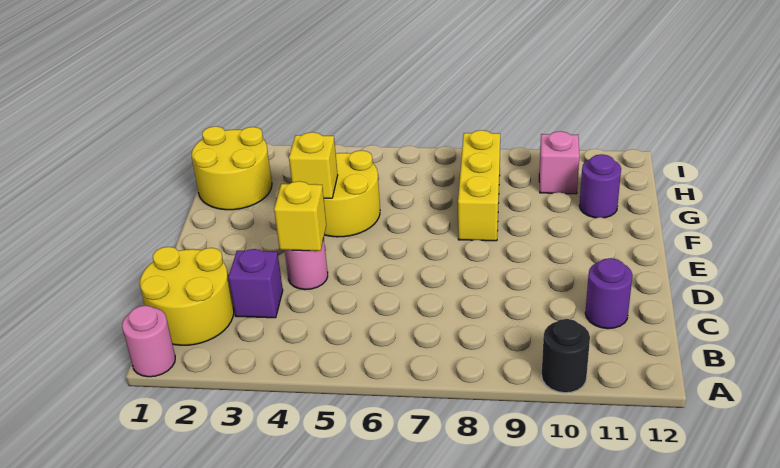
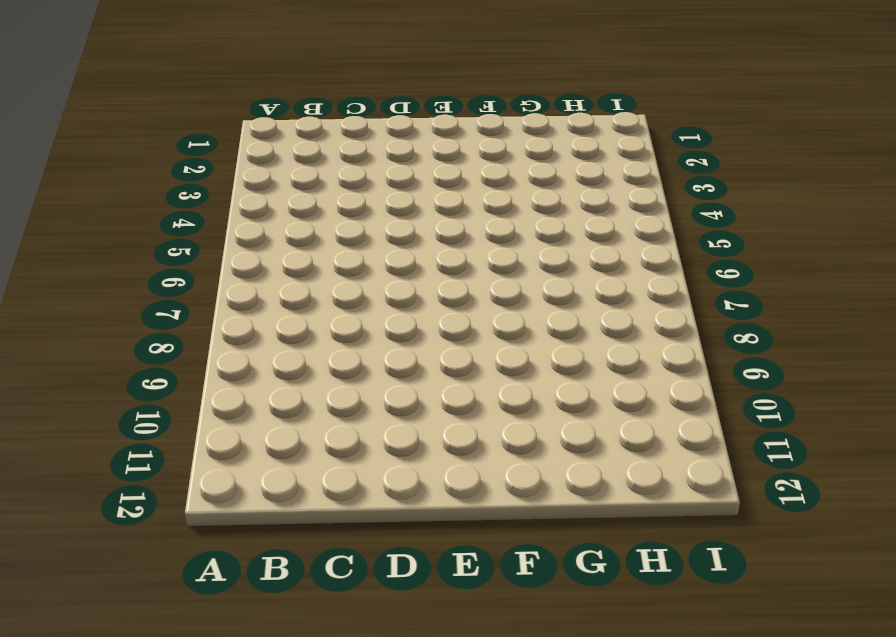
none -> pink 1x1 round brick [122,306,175,377]
none -> black 1x1 round brick [542,319,590,393]
none -> yellow 2x2 round brick [140,247,234,345]

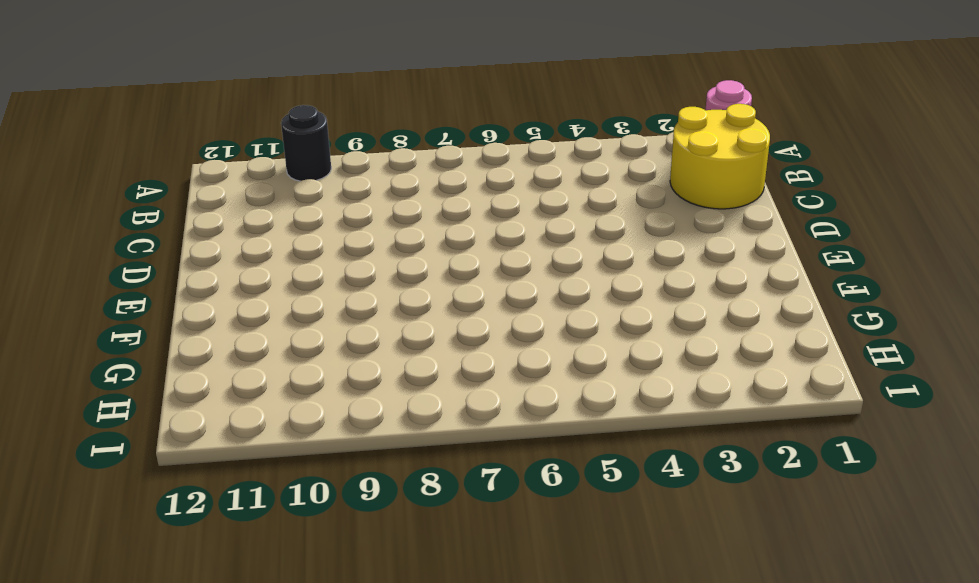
none -> purple 1x1 brick [228,249,283,318]
none -> purple 1x1 round brick [585,258,633,329]
none -> pink 1x1 round brick [284,238,328,290]

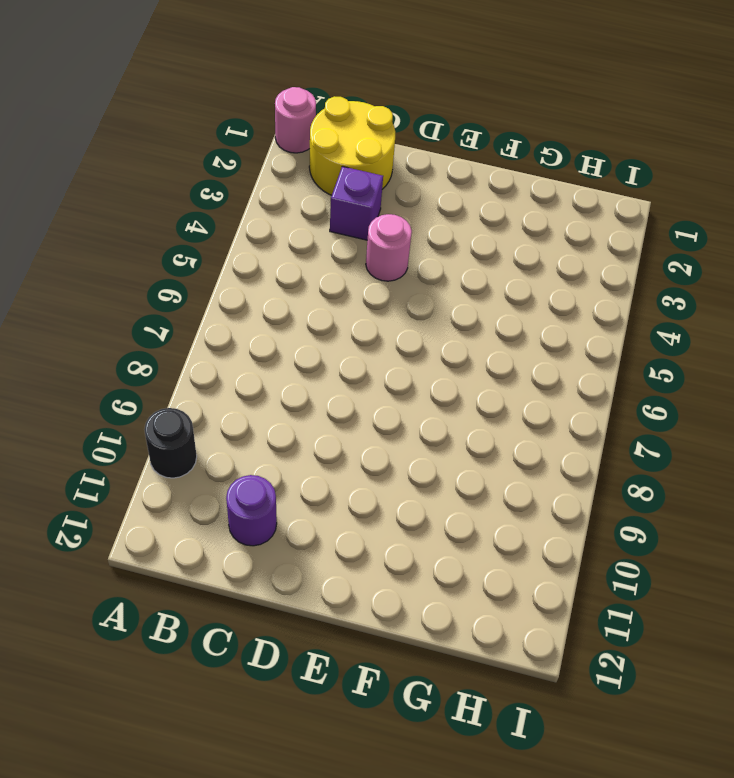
none -> yellow 2x2 round brick [324,150,380,237]
none -> yellow 1x3 brick [458,130,500,241]
none -> yellow 2x2 round brick [192,126,272,210]

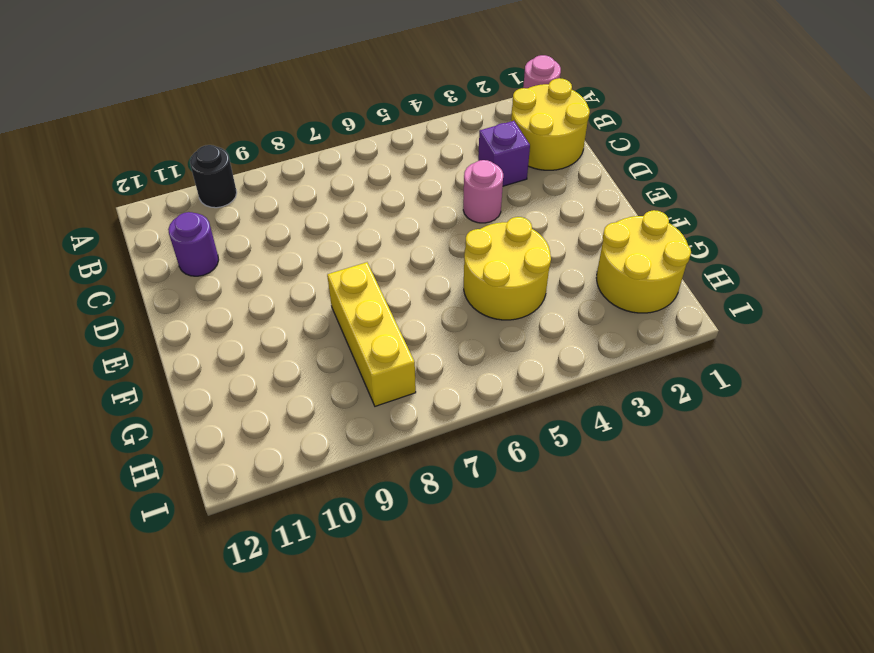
none -> purple 1x1 round brick [579,154,621,218]
none -> pink 1x1 brick [539,131,580,194]
none -> yellow 1x1 brick [274,181,326,251]

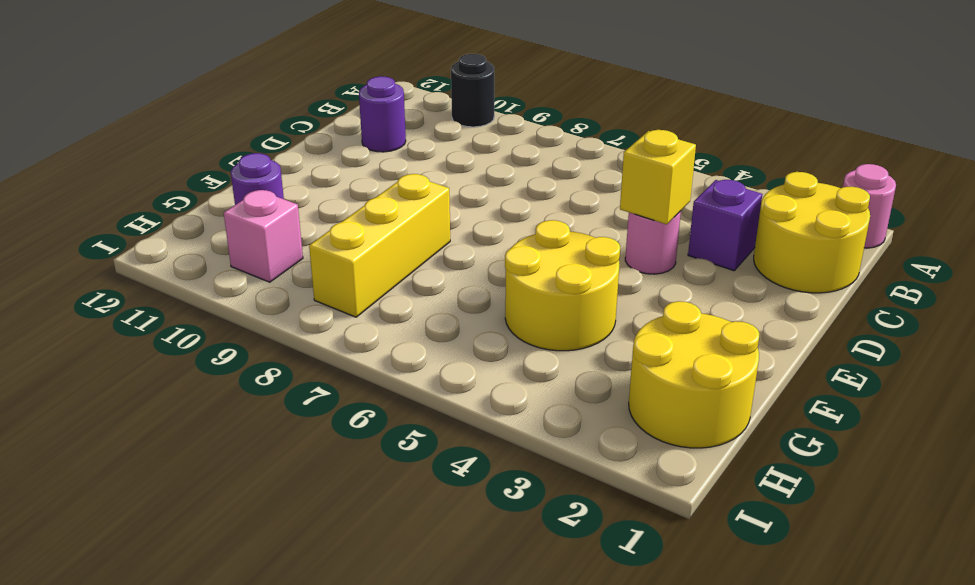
none -> yellow 1x1 brick [289,132,338,198]

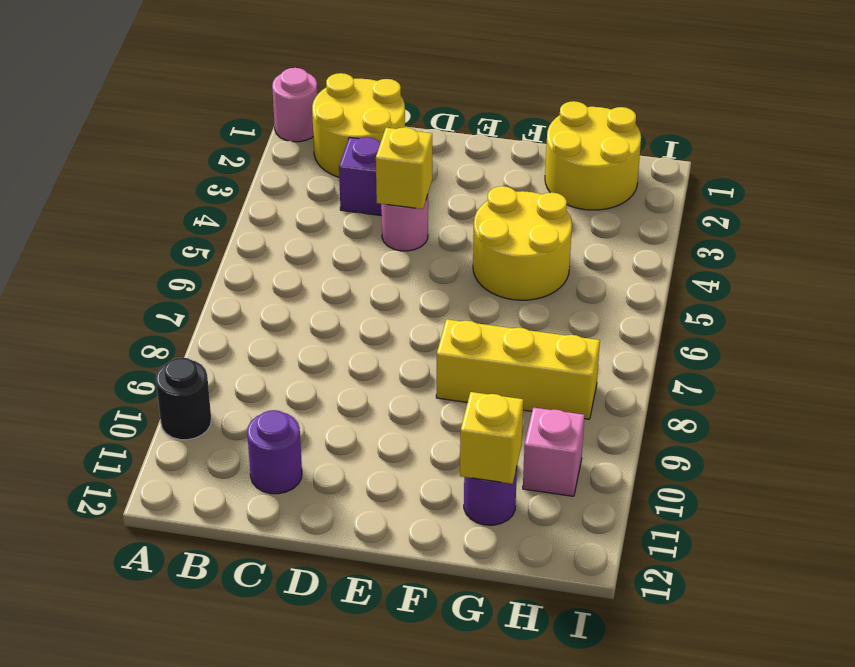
yellow 1x1 brick [460,392,523,484] -> yellow 1x1 brick moved to [289,132,338,198]

